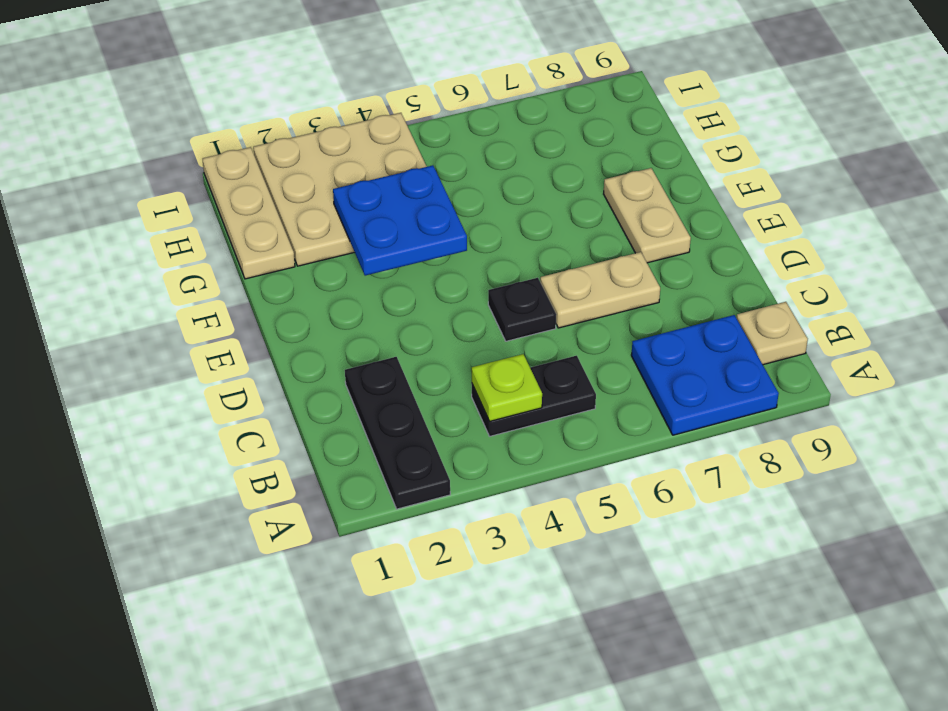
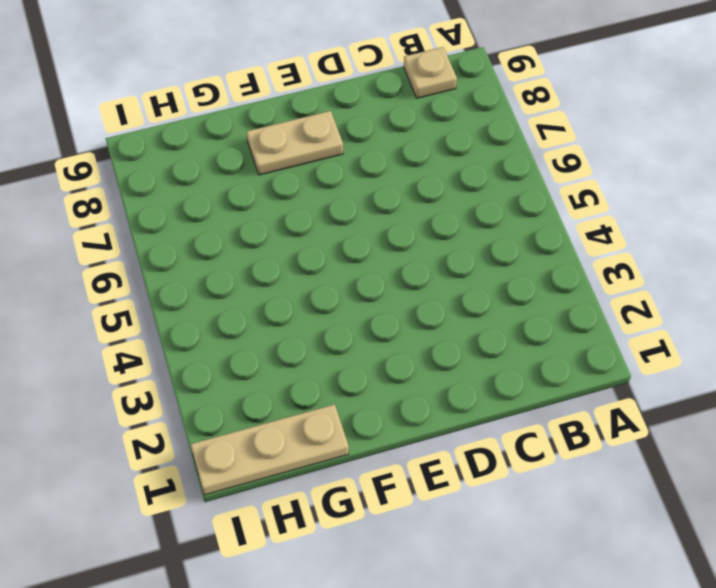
none -> black 1x3 plate [345,357,450,509]
none -> blue 2x2 plate [631,315,779,435]

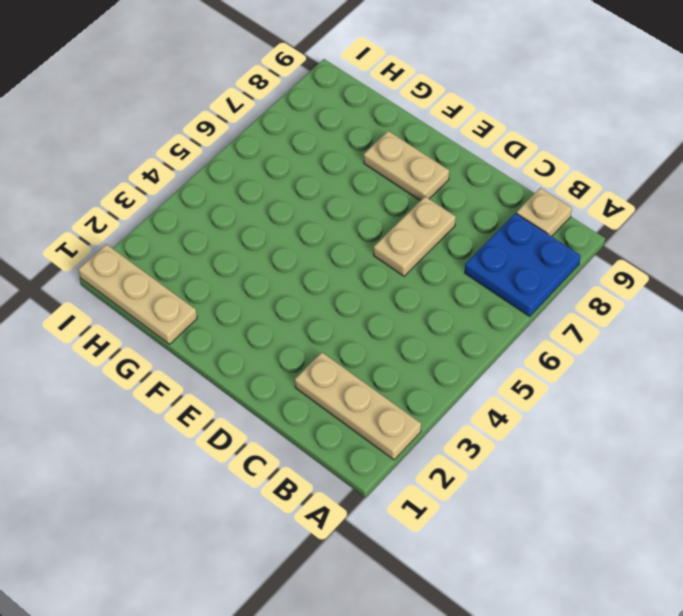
tan 1x3 plate [295,352,421,460] -> black 1x3 plate [345,357,450,509]
none -> black 1x2 plate [472,356,596,436]
none -> black 1x1 plate [488,278,556,341]

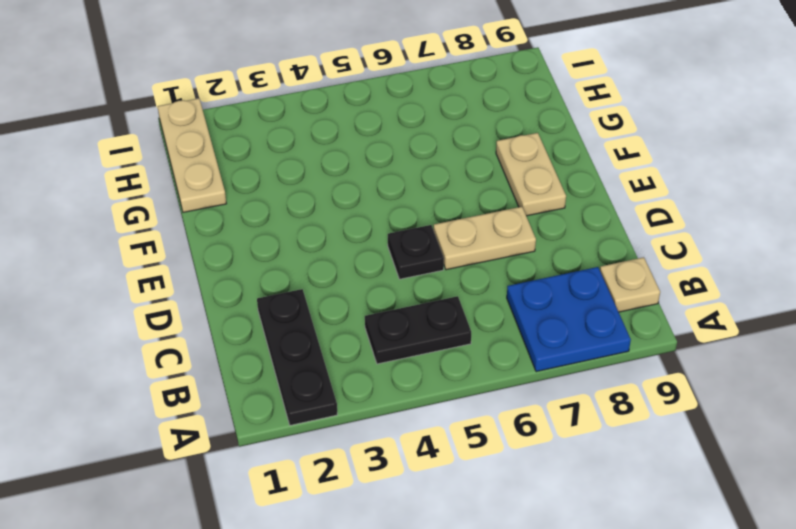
none -> tan 3x3 plate [253,113,427,266]
none -> lime 1x1 plate [472,354,542,421]

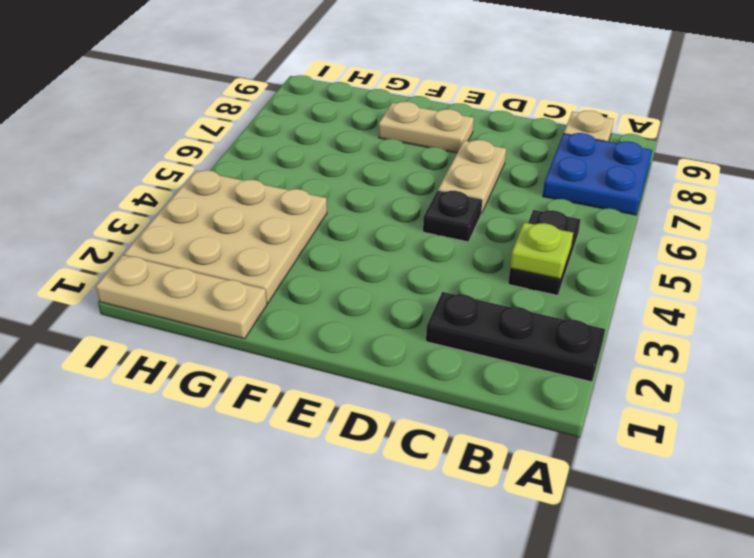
none -> blue 2x2 plate [333,165,467,276]

